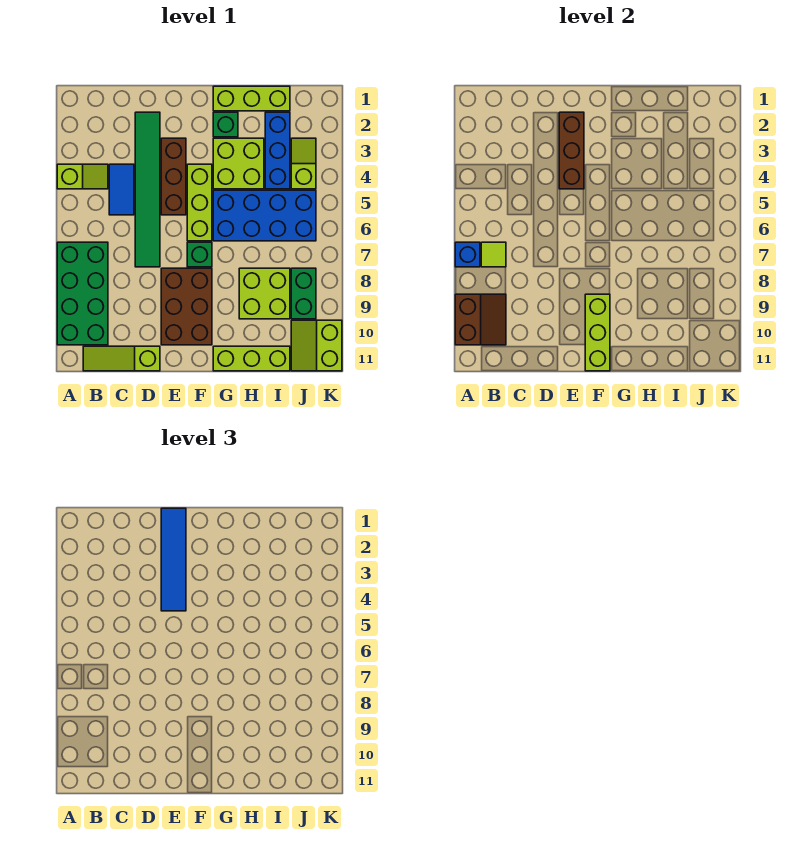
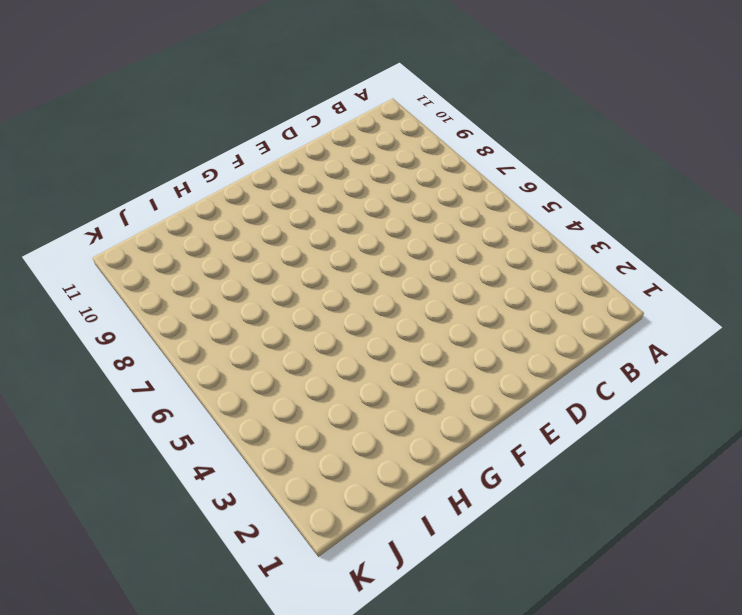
none -> lime 1x2 slope [57,164,108,189]
none -> green 2x4 brick [57,242,108,345]
none -> lime 1x3 slope [83,346,160,371]

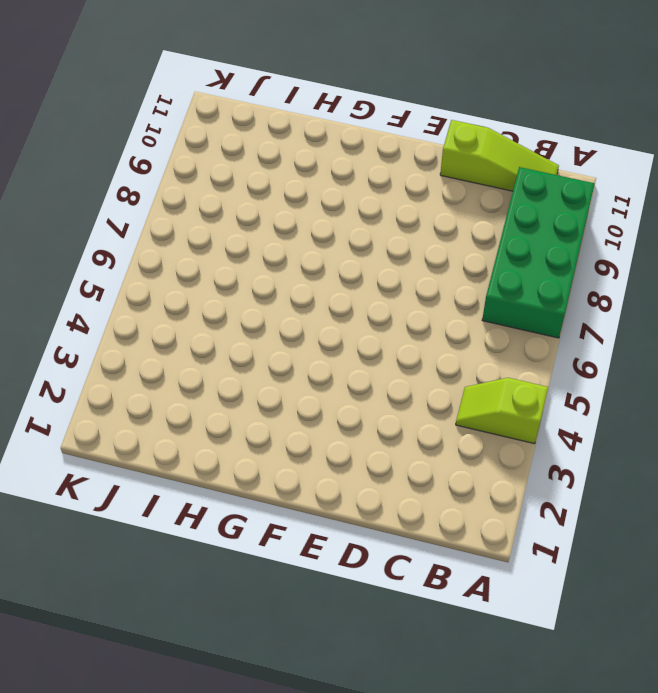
none -> blue 1x2 tile [109,164,134,215]
none -> green 1x6 tile [135,112,160,267]
none -> brown 1x3 brick [161,138,186,215]

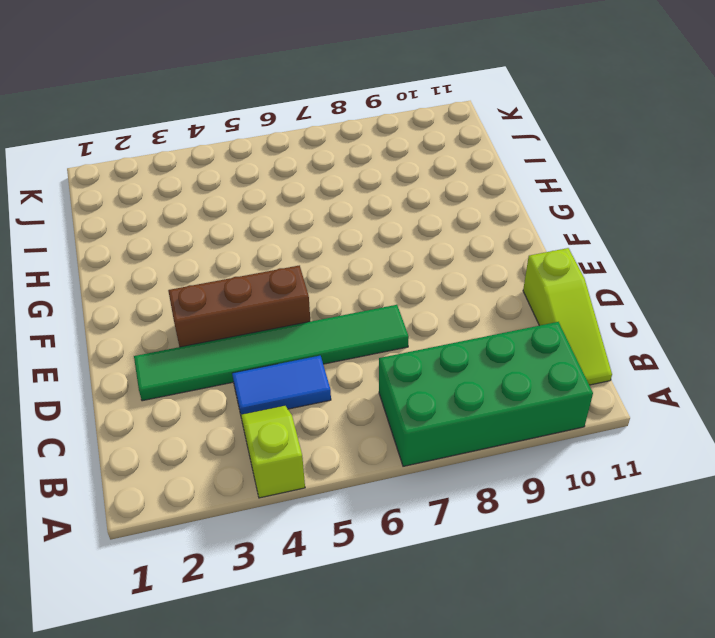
none -> brown 2x3 brick [161,268,212,345]
none -> lime 1x3 brick [187,164,212,241]
none -> green 1x1 brick [187,242,212,267]

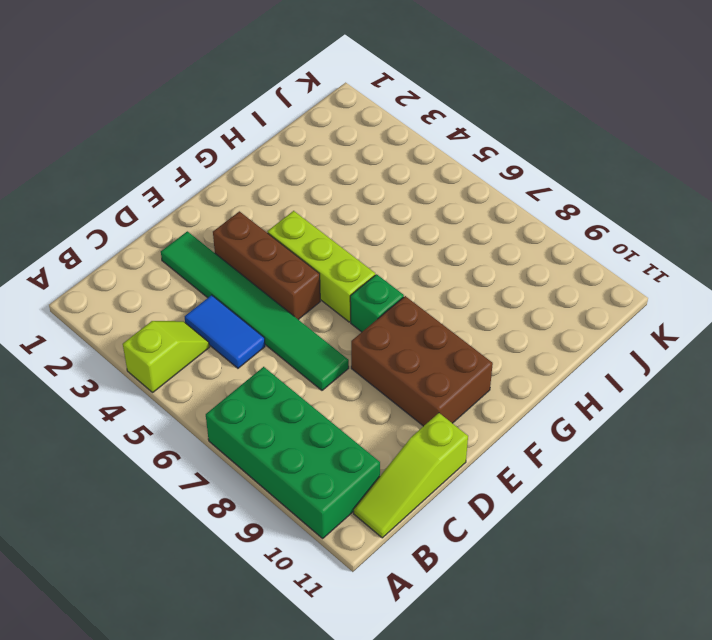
none -> lime 1x3 brick [213,86,290,111]
none -> green 1x1 brick [213,112,238,137]
none -> lime 2x2 brick [213,138,264,189]

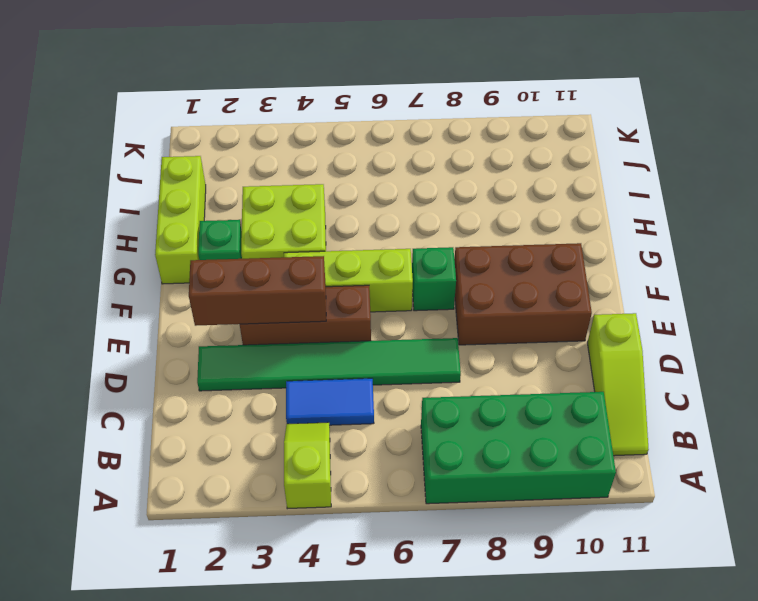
none -> blue 2x4 brick [213,190,316,241]
none -> lime 1x3 brick [213,346,290,371]
none -> lime 2x2 brick [239,268,290,319]

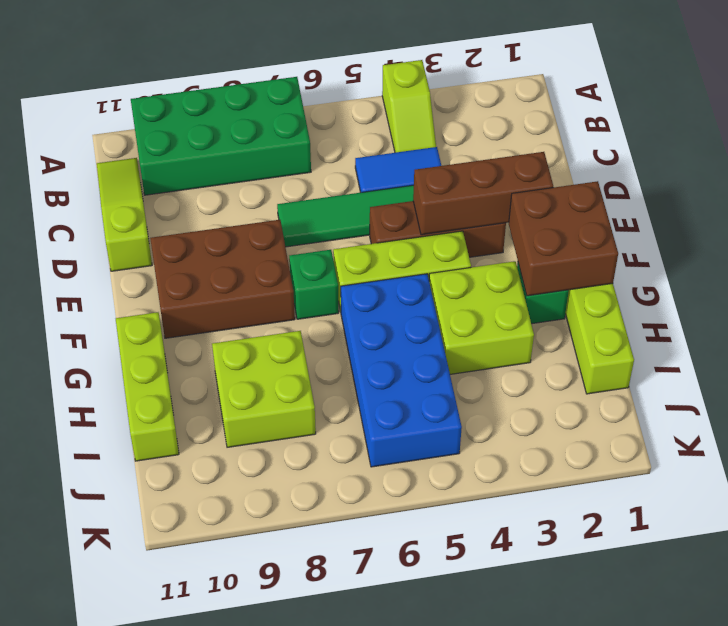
brown 2x2 brick [509,181,618,296] -> none
none -> blue 1x3 brick [265,112,290,189]
none -> lime 1x2 slope [291,138,316,189]
none -> green 1x2 brick [291,268,316,319]

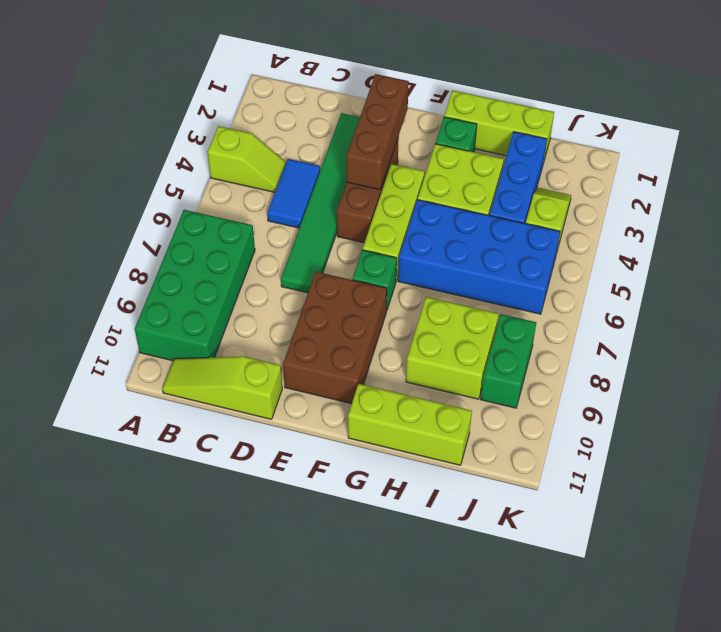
none -> lime 2x2 slope [291,320,342,371]
none -> blue 1x1 brick [455,242,480,267]
none -> brown 2x2 slope [455,294,506,345]

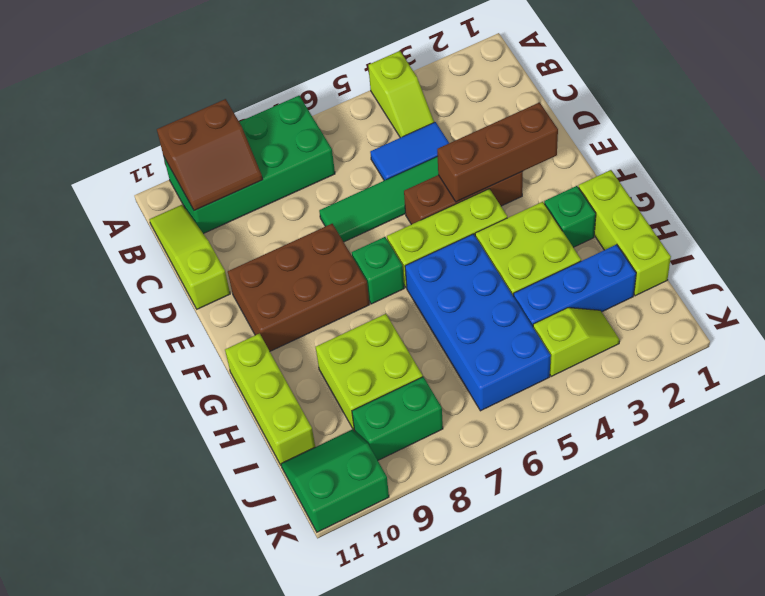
green 2x2 slope [281,429,389,532] -> lime 2x2 slope [291,320,342,371]
none -> blue 1x1 brick [455,242,480,267]
none -> lime 1x1 tile [481,242,506,267]
none -> lime 1x3 brick [585,294,610,371]

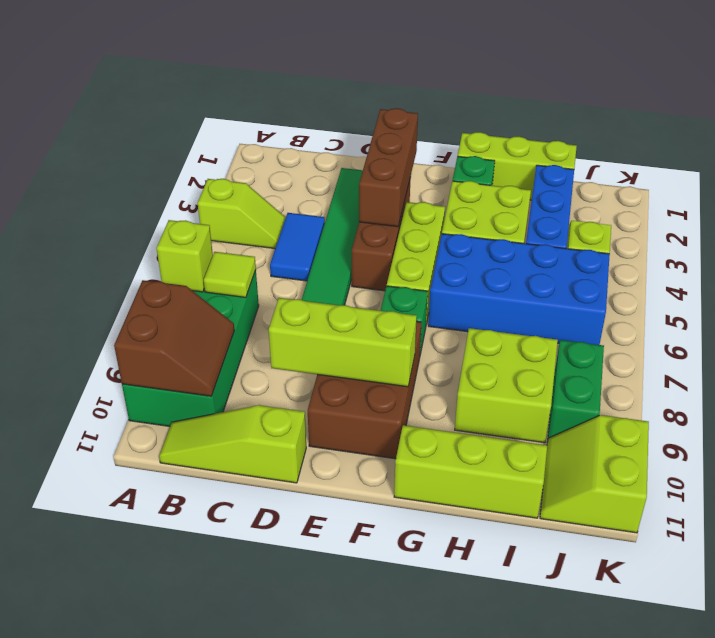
lime 1x1 brick [157,220,213,292] -> blue 1x1 brick [455,242,480,267]
lime 1x3 brick [269,298,417,387] -> lime 1x3 brick turned to [585,294,610,371]
none -> blue 1x4 tile [161,508,186,611]

